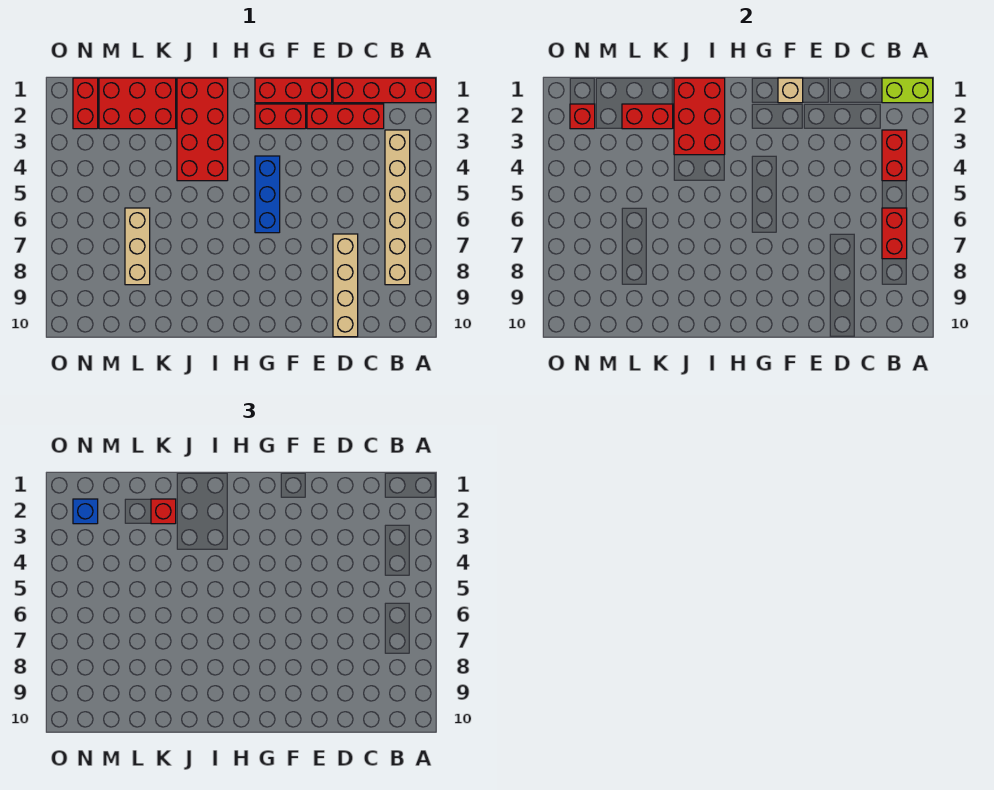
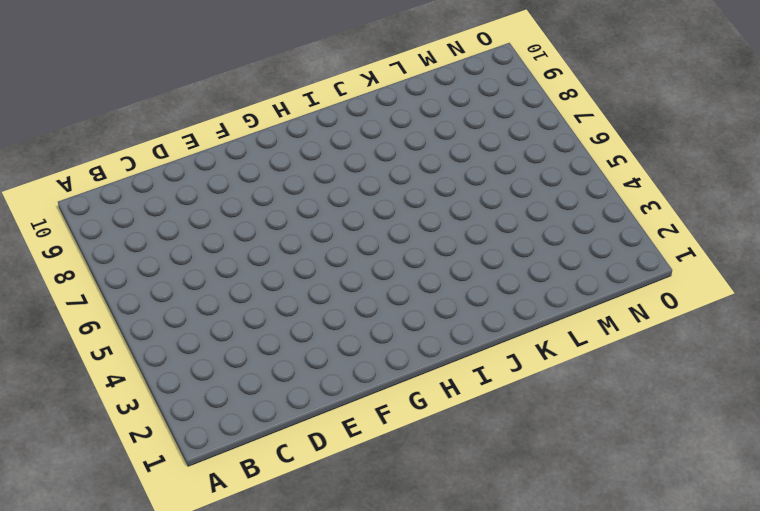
none -> red 1x4 brick [333,78,436,103]
none -> tan 1x6 brick [385,130,410,285]
none -> red 1x3 brick [307,104,384,129]

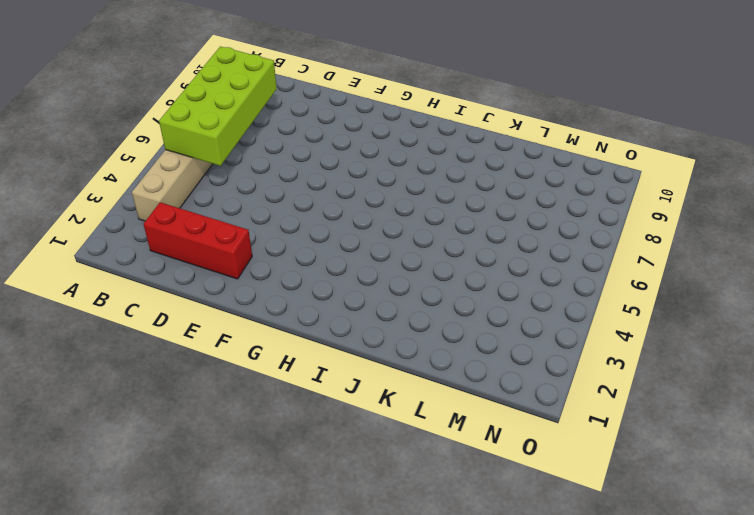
lime 2x4 brick [159,46,277,166] -> red 1x2 brick [882,208,907,259]
none -> red 1x4 brick [333,78,436,103]
none -> tan 1x4 brick [333,234,358,337]
none -> red 1x3 brick [255,78,332,103]

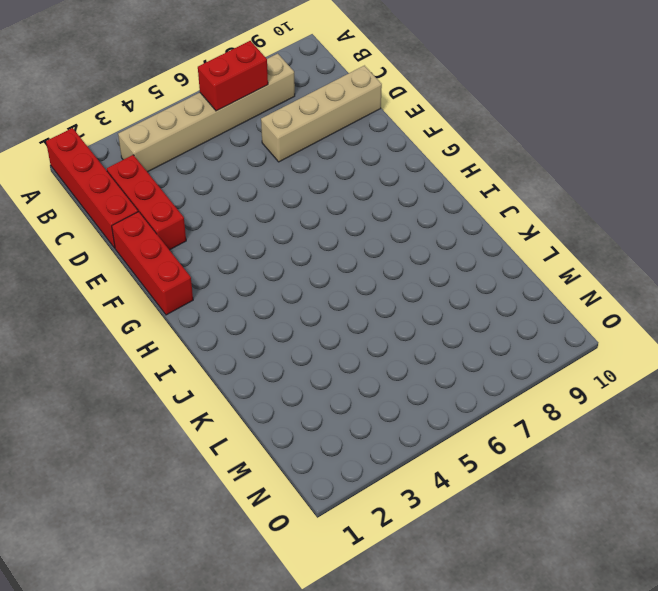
none -> red 1x2 brick [255,104,306,129]
none -> blue 1x3 brick [255,156,280,233]
none -> red 2x4 brick [177,78,228,181]

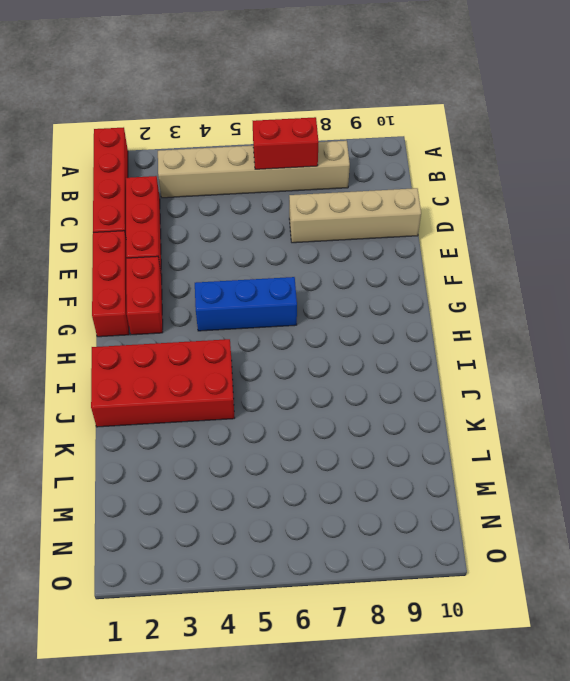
none -> red 2x3 brick [99,78,176,129]
none -> tan 1x3 brick [125,208,150,285]
none -> red 1x2 brick [73,78,98,129]

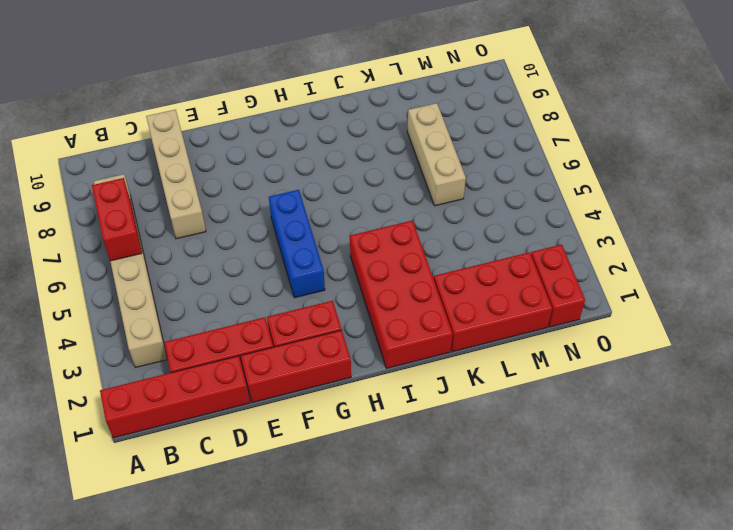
none -> lime 1x2 brick [882,78,933,103]
none -> red 1x2 brick [882,130,907,181]
none -> tan 1x1 brick [778,78,803,103]

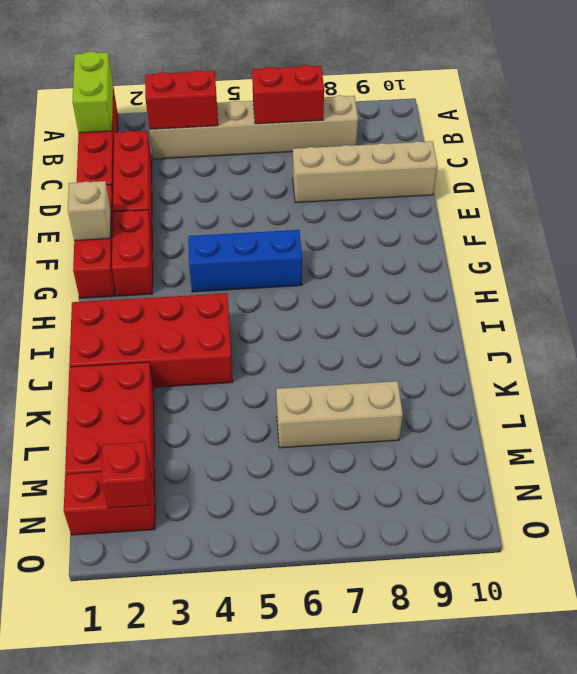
none -> red 2x3 brick [674,78,725,155]
none -> red 1x2 brick [622,104,673,129]
none -> red 1x1 brick [151,499,176,524]

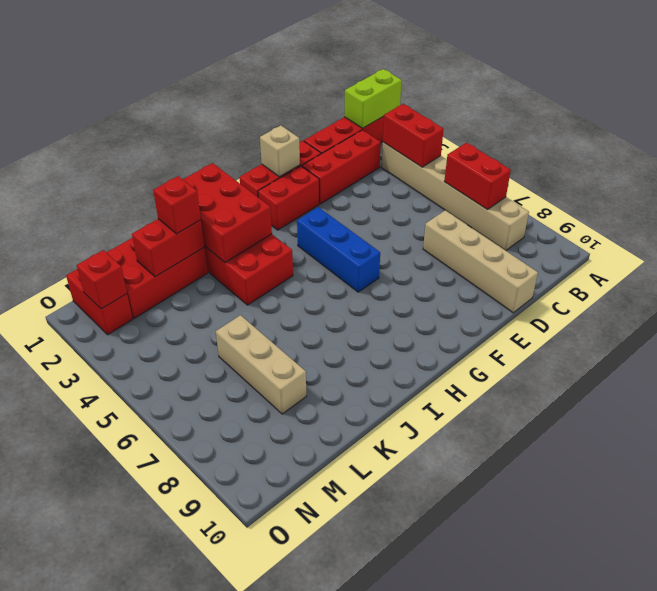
none -> blue 1x1 brick [73,499,98,524]

